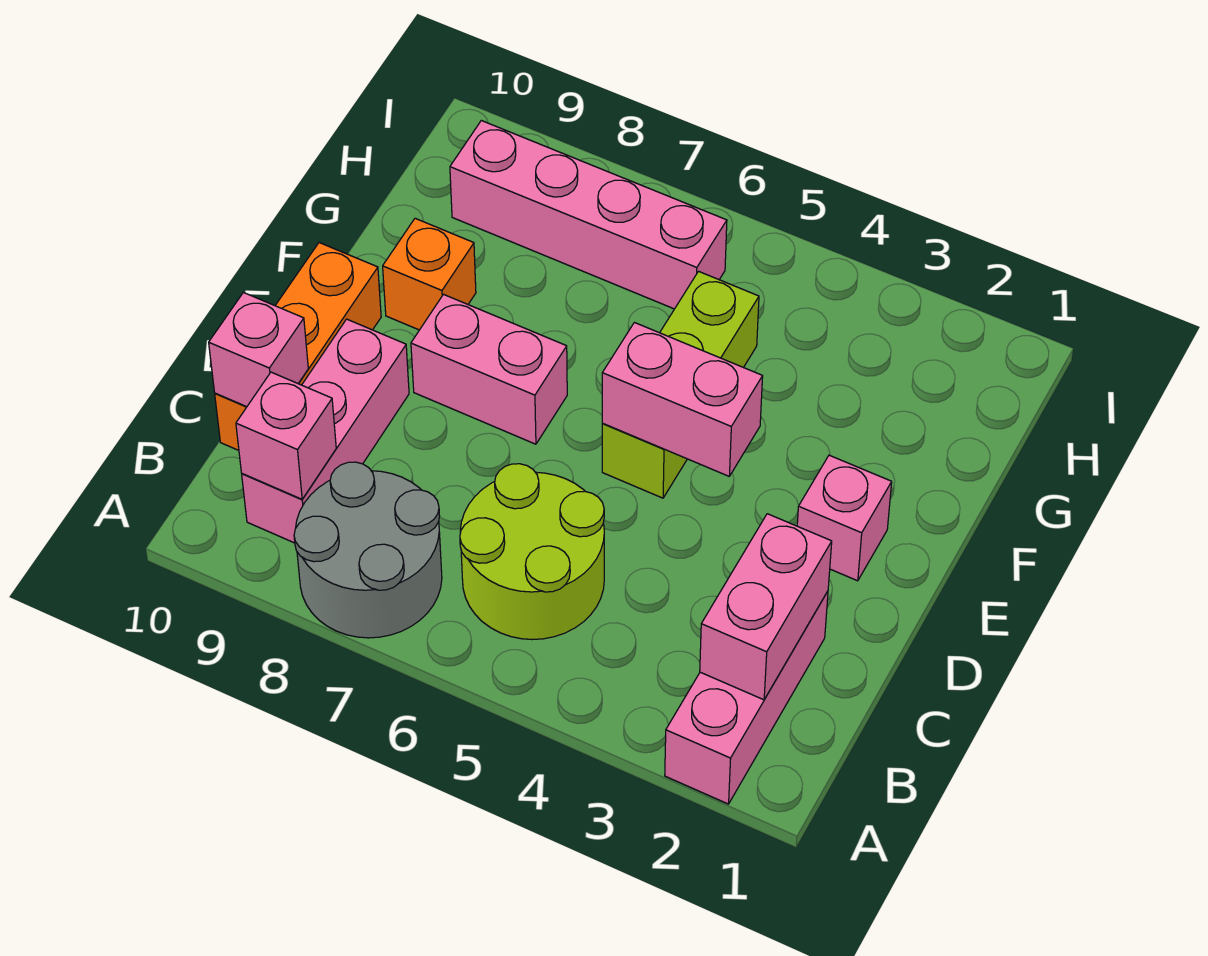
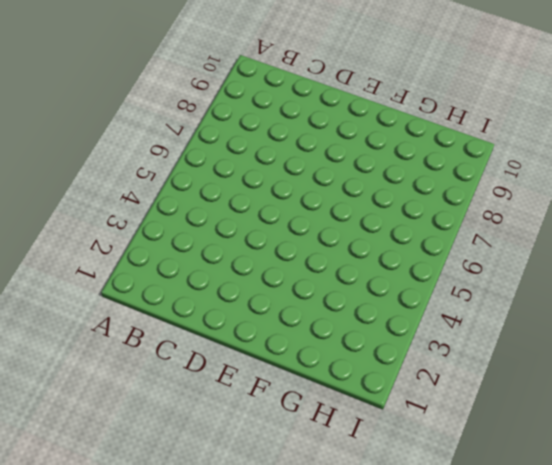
none -> pink 1x3 brick [665,591,828,804]
none -> grey 2x2 round brick [294,462,442,638]
none -> lime 2x2 round brick [460,464,604,640]

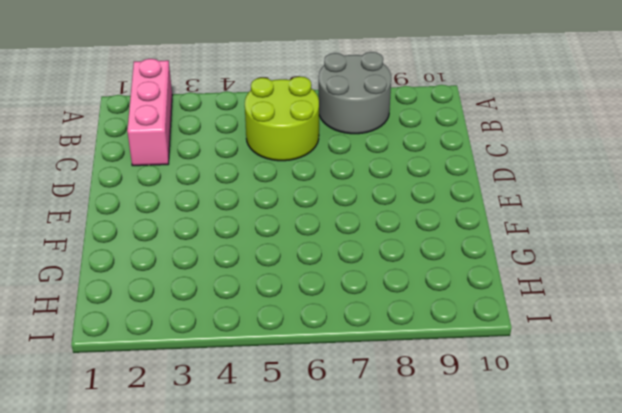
none -> pink 1x3 brick [242,319,409,543]
none -> orange 1x3 brick [215,243,381,450]
none -> pink 1x1 brick [797,455,892,581]

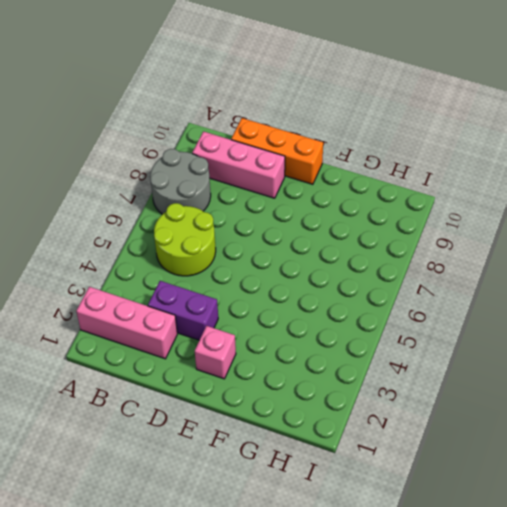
purple 1x2 brick [148,281,218,340] -> none
none -> lime 1x3 brick [602,271,759,498]
none -> pink 1x2 brick [411,294,567,444]
none -> orange 1x1 brick [383,218,476,330]

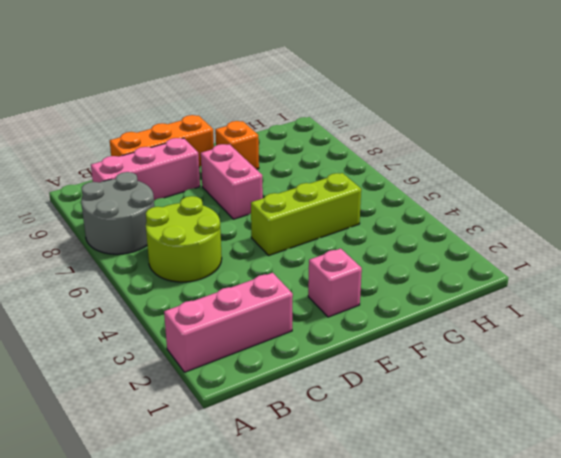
none -> pink 1x4 brick [450,121,727,309]
none -> pink 1x2 brick [700,514,832,700]
none -> pink 1x1 brick [236,372,336,499]

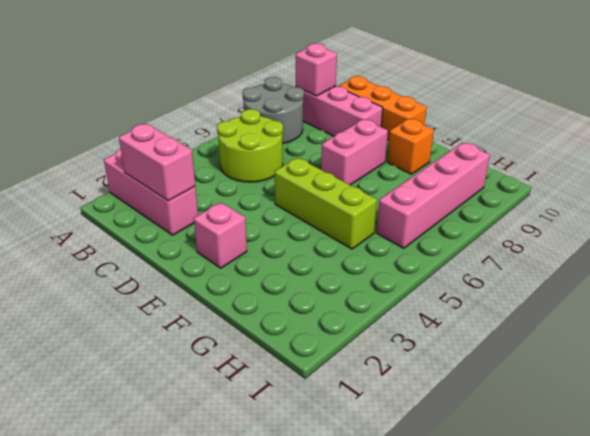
none -> pink 1x1 brick [209,293,308,407]
none -> pink 1x2 brick [602,323,763,476]

